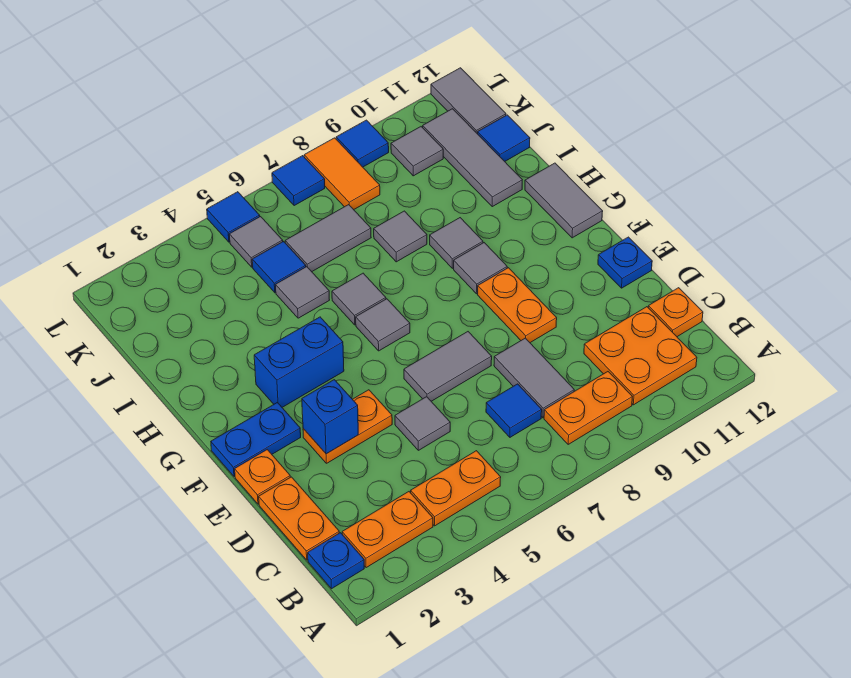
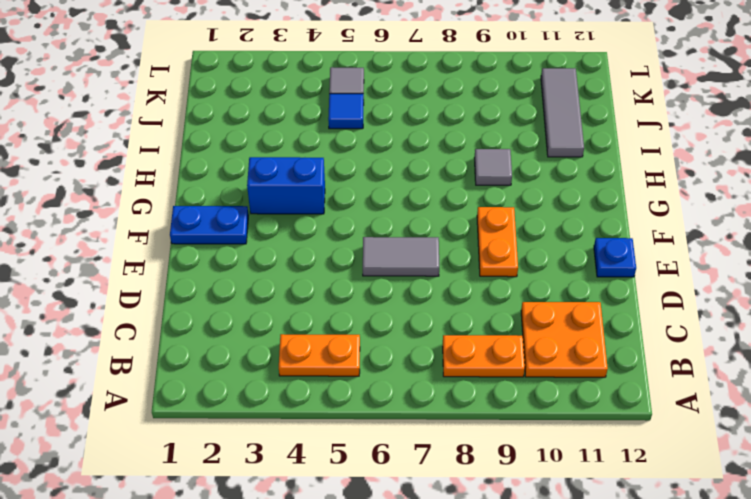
none -> blue 1x1 plate [308,533,364,589]
none -> orange 1x2 plate [342,492,433,568]
none -> orange 1x2 plate [259,477,339,560]
none -> blue 1x1 tile [486,384,542,437]

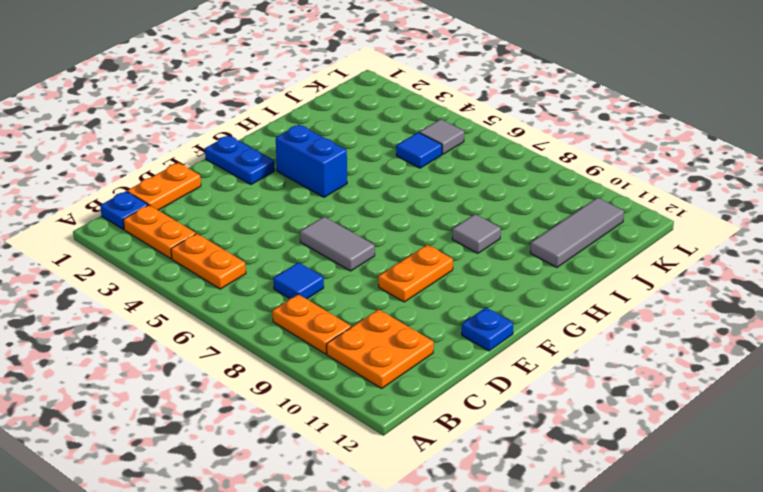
none -> grey 1x2 tile [494,338,574,418]
none -> orange 1x1 plate [648,288,703,337]
none -> grey 1x1 tile [395,397,450,450]
none -> orange 1x1 plate [235,450,290,504]

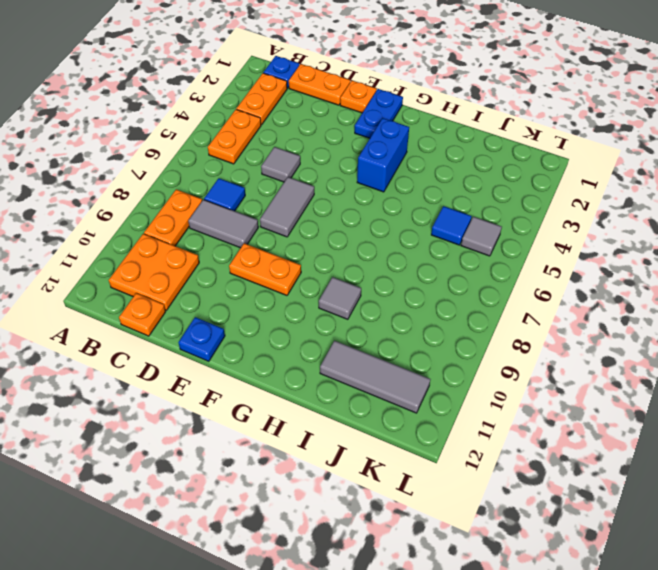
none -> orange 1x2 plate [303,390,392,463]
none -> grey 1x1 tile [356,299,410,351]
none -> grey 1x1 tile [454,243,507,294]
none -> grey 1x2 tile [525,163,603,238]

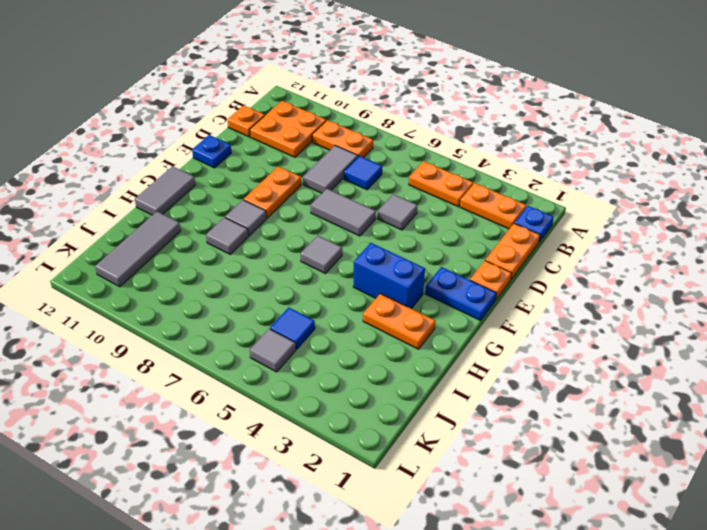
orange 1x2 plate [363,294,436,349] -> orange 1x2 plate moved to [303,390,392,463]
none -> grey 1x1 tile [332,273,386,325]
none -> grey 1x1 tile [276,267,329,318]
none -> grey 1x1 tile [374,211,427,262]
none -> grey 1x2 tile [285,205,371,272]

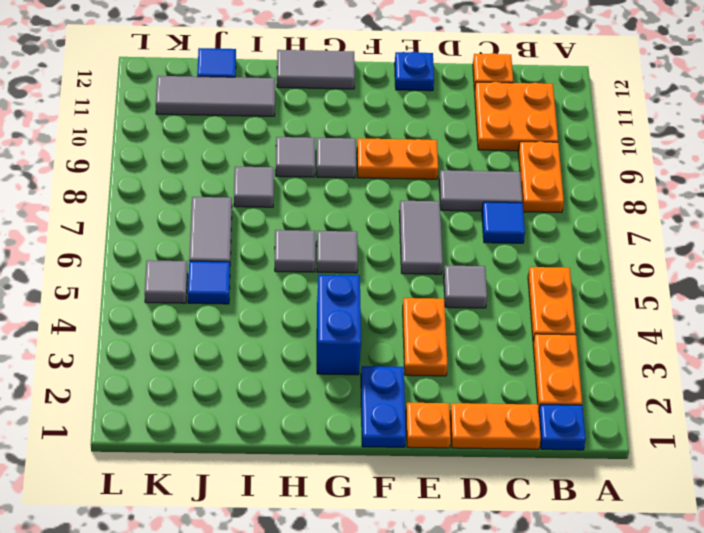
none -> grey 1x1 tile [276,267,329,318]
none -> orange 1x2 tile [304,138,380,210]
none -> grey 1x1 tile [391,127,443,176]
none -> grey 1x2 tile [431,68,506,134]

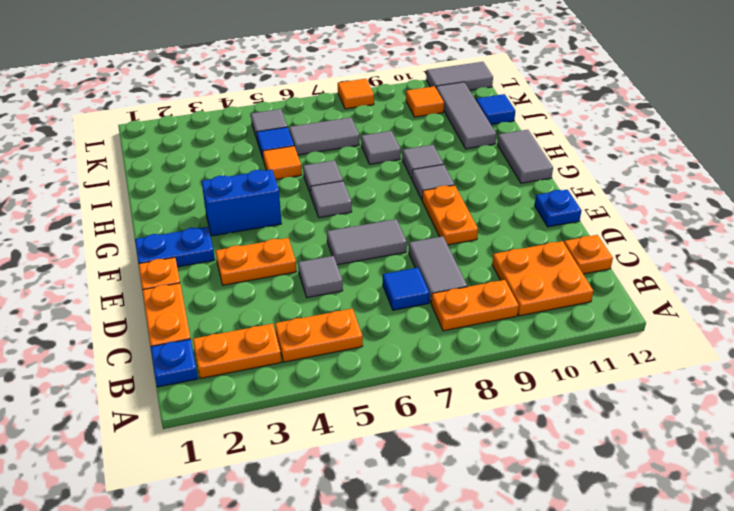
orange 1x1 tile [263,146,302,180] -> grey 1x1 tile [276,267,329,318]
orange 1x1 tile [406,86,444,117] -> grey 1x1 tile [391,127,443,176]
orange 1x1 tile [338,79,374,109] -> orange 1x2 tile [304,138,380,210]
grey 1x2 tile [426,62,493,90] -> grey 1x2 tile turned to [431,68,506,134]
none -> blue 1x1 tile [207,192,260,242]
none -> blue 1x1 tile [272,156,325,206]
none -> blue 1x1 tile [336,120,389,167]
none -> blue 1x1 brick [302,380,358,454]

